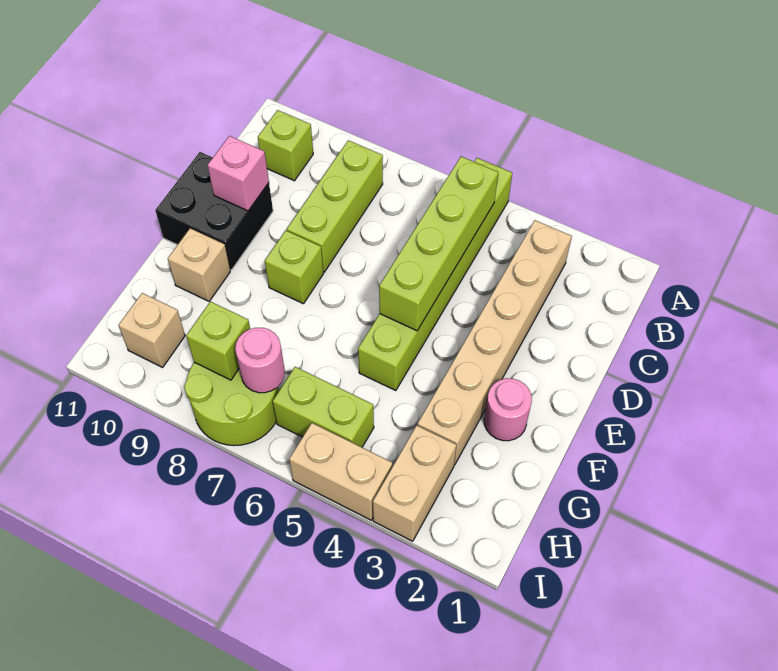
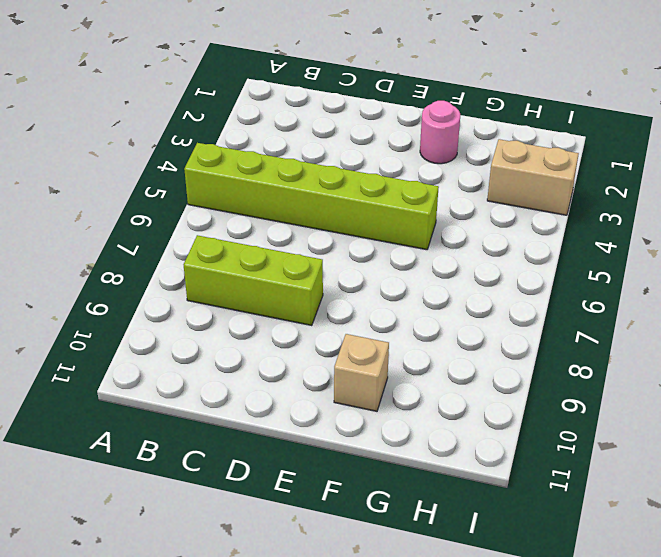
none -> tan 1x6 brick [417,220,572,465]
none -> lime 1x1 brick [258,110,313,181]
none -> black 2x2 brick [155,152,273,270]

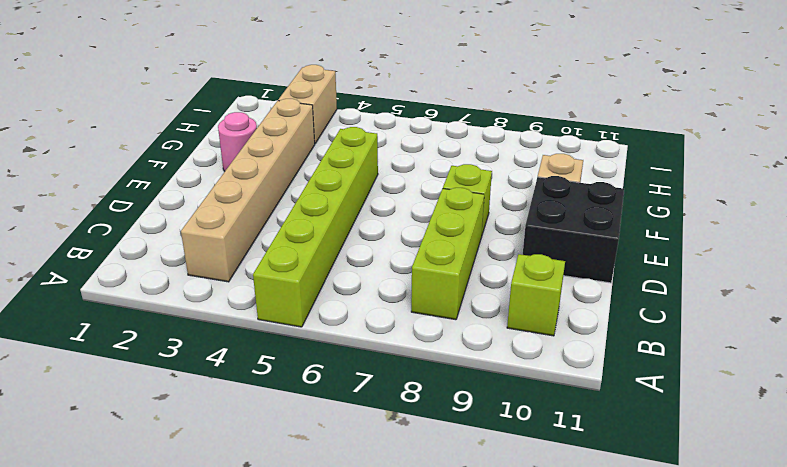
none -> lime 1x2 brick [273,367,374,447]
none -> lime 2x2 round brick [184,362,279,446]
none -> tan 1x1 brick [118,293,185,367]

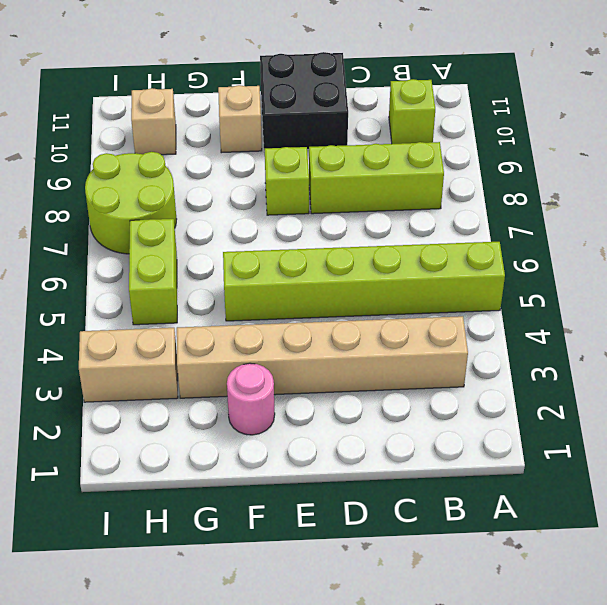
none -> tan 1x2 brick [289,423,392,520]
none -> lime 1x4 brick [379,156,498,331]
none -> pink 1x1 brick [207,136,269,211]

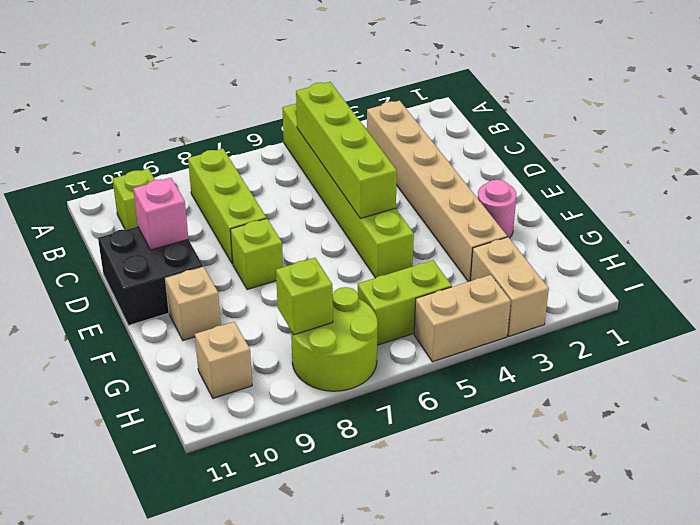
none -> pink 1x1 round brick [235,328,285,393]

